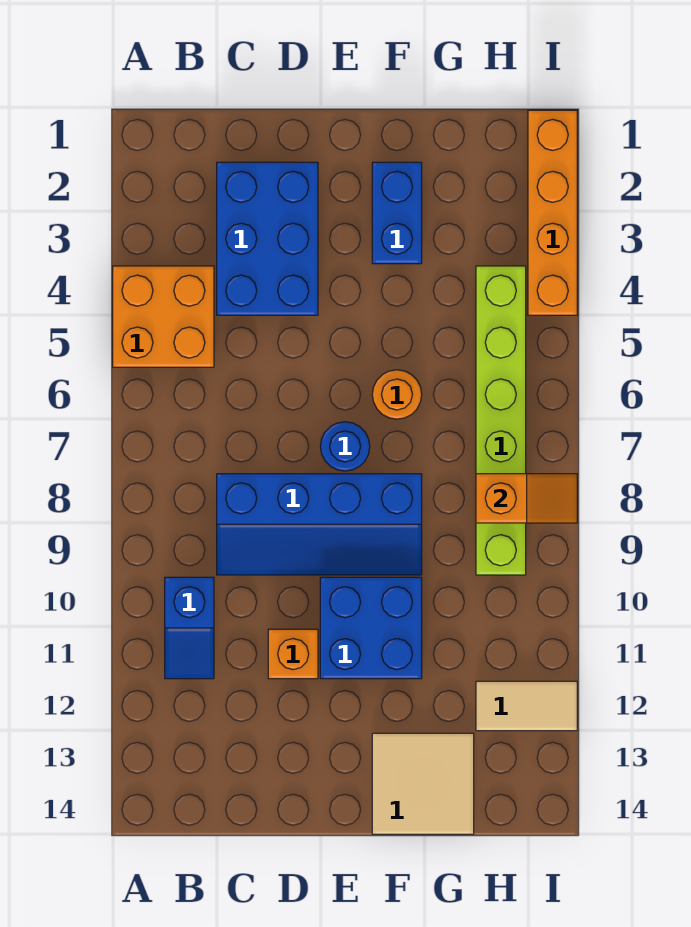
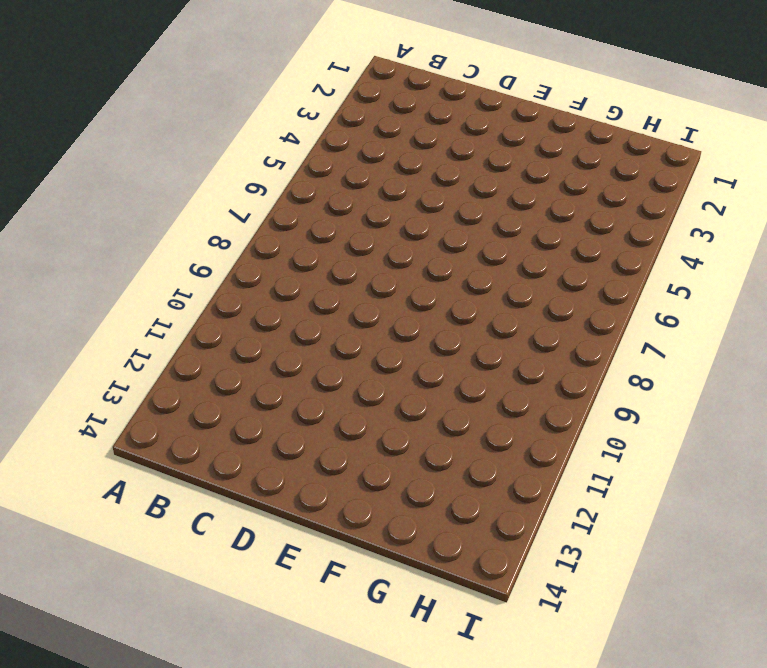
none -> orange 2x2 brick [113,266,214,367]
none -> blue 1x2 slope [165,577,214,679]
none -> blue 2x3 brick [217,162,318,315]

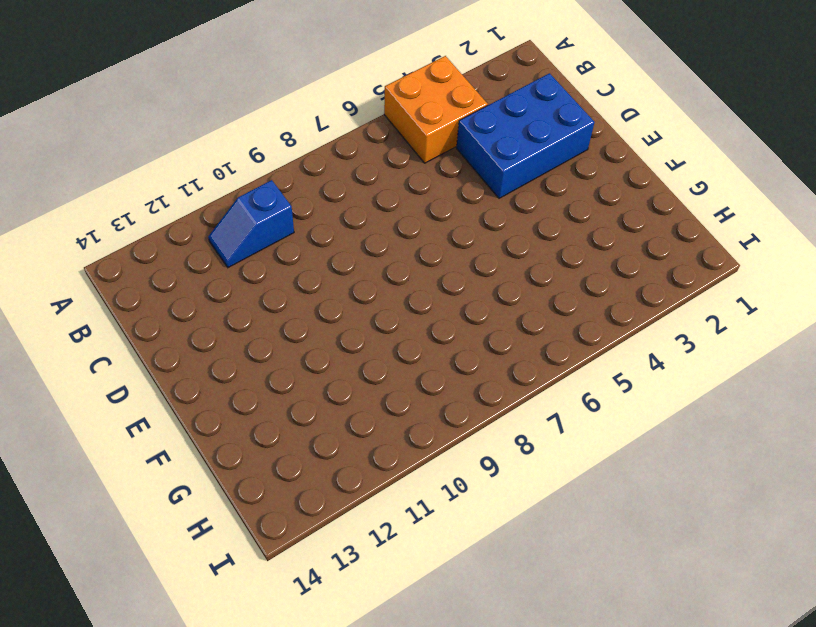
none -> blue 2x4 slope [217,474,422,575]
none -> orange 1x1 brick [268,629,318,679]
none -> blue 1x1 round brick [320,422,370,471]

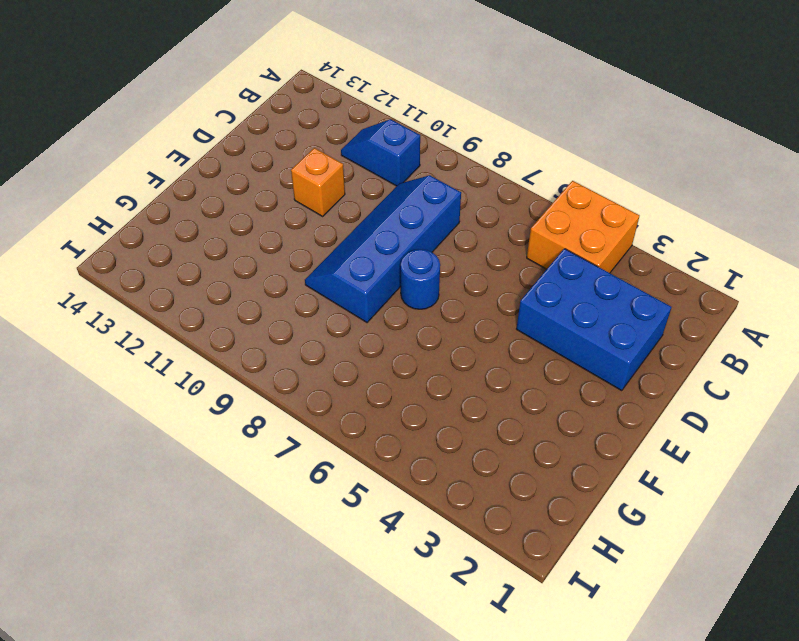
none -> blue 2x2 brick [320,577,422,679]
none -> blue 1x2 brick [372,162,422,264]
none -> orange 1x1 round brick [372,370,422,419]

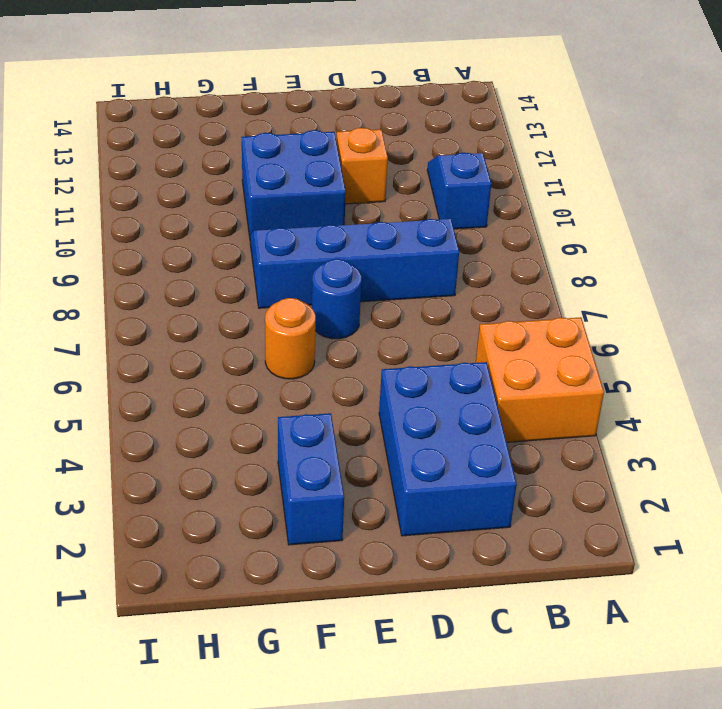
none -> tan 2x2 tile [372,733,474,834]
none -> lime 1x6 brick [476,266,526,575]
none -> tan 1x2 tile [476,681,577,731]

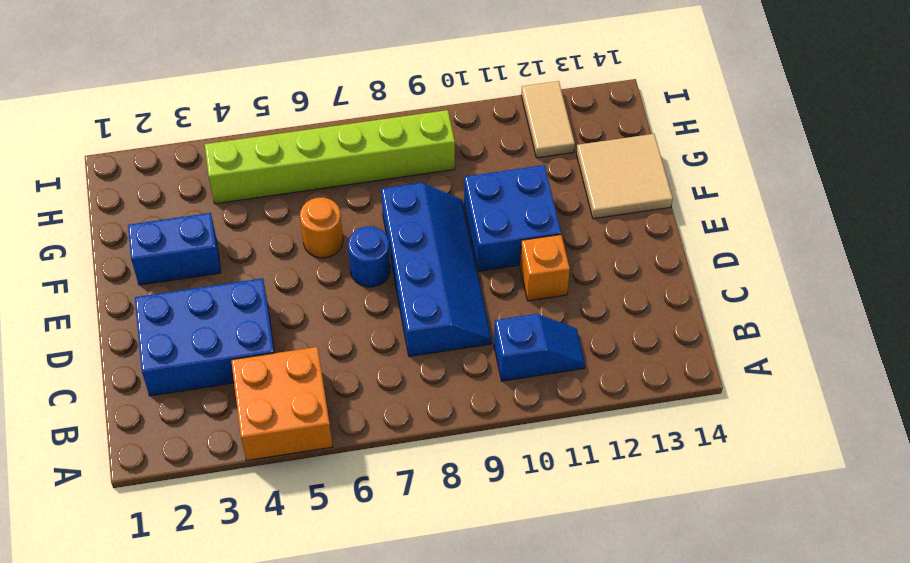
none -> orange 1x4 brick [528,110,577,315]
none -> orange 1x2 slope [476,474,577,523]

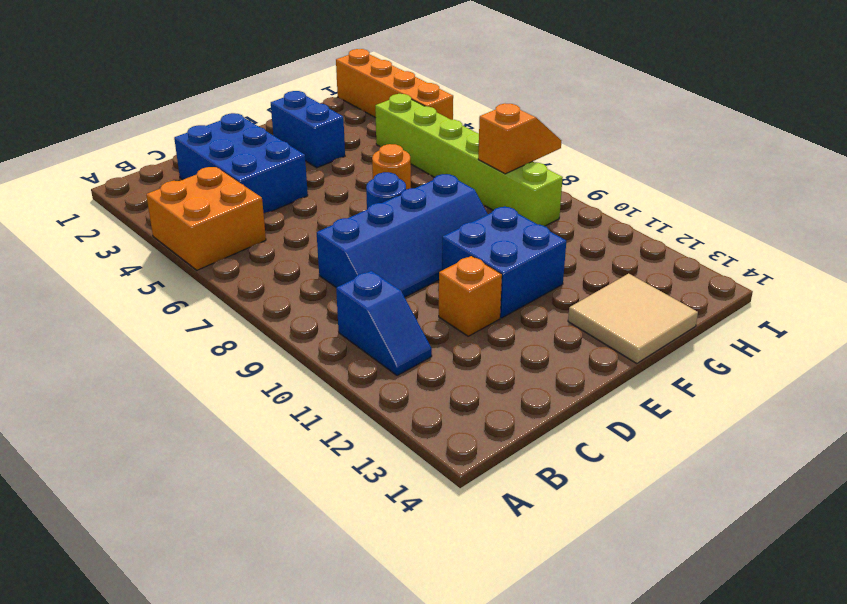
none -> tan 1x2 tile [476,681,577,731]

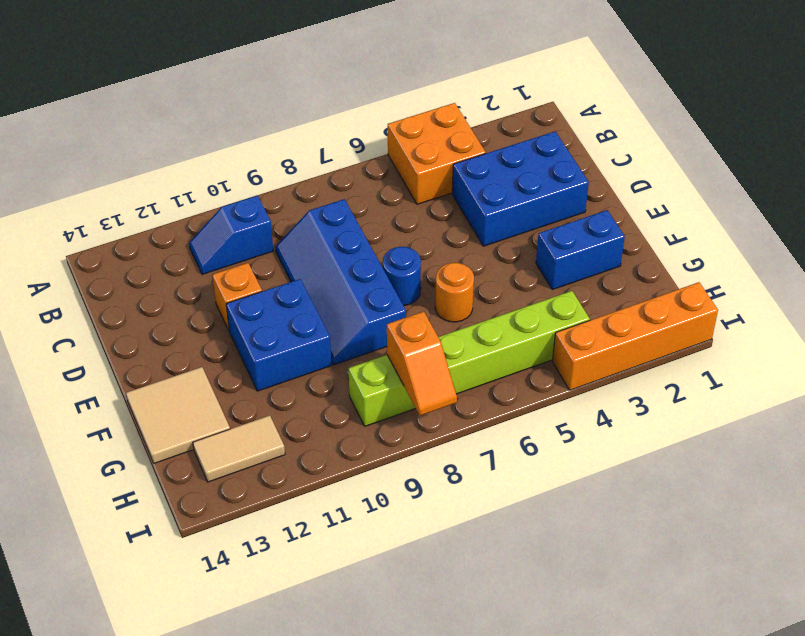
tan 1x2 tile [193,415,285,482] -> tan 1x2 tile turned to [476,681,577,731]

